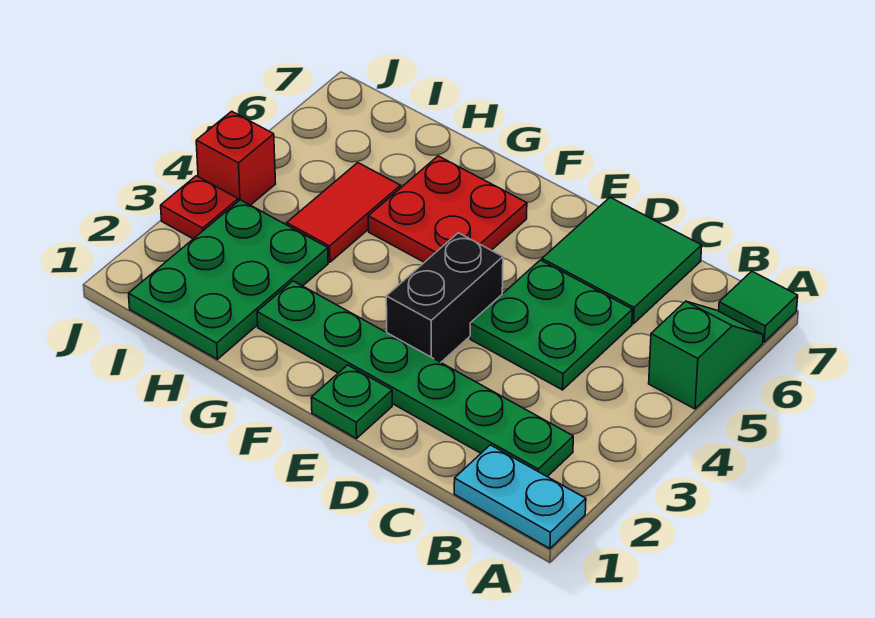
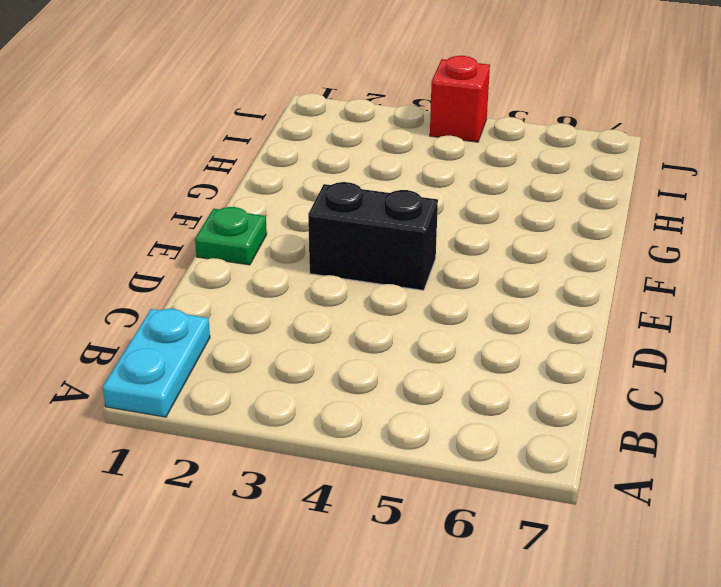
none -> green 1x2 slope [649,301,763,409]
none -> green 1x1 tile [719,271,798,342]
none -> green 1x6 plate [257,281,573,477]

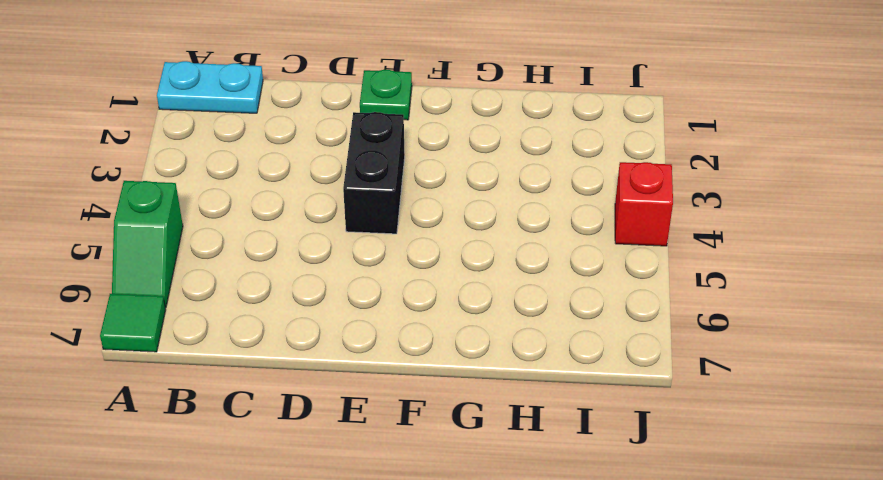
none -> green 1x6 plate [257,281,573,477]
none -> green 2x2 plate [470,260,633,390]
none -> green 2x2 tile [542,197,702,324]

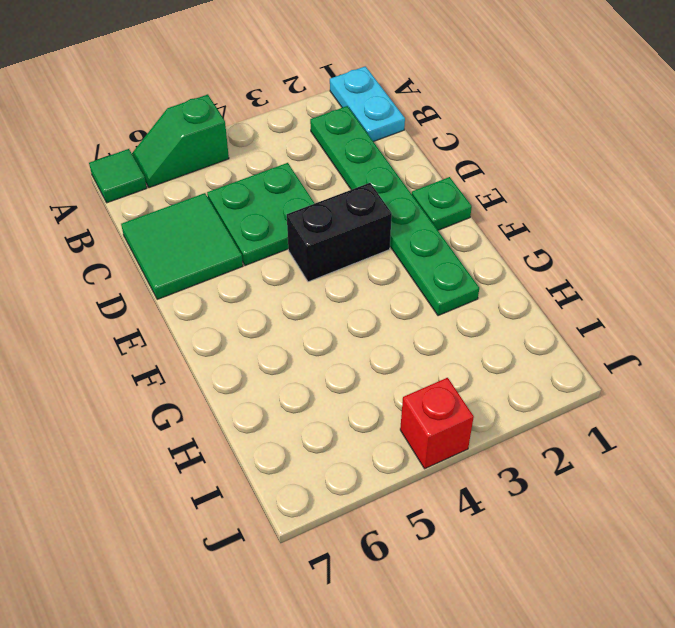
none -> red 2x2 plate [368,156,527,262]
none -> green 2x3 plate [129,200,328,359]
none -> red 1x2 tile [287,163,400,262]

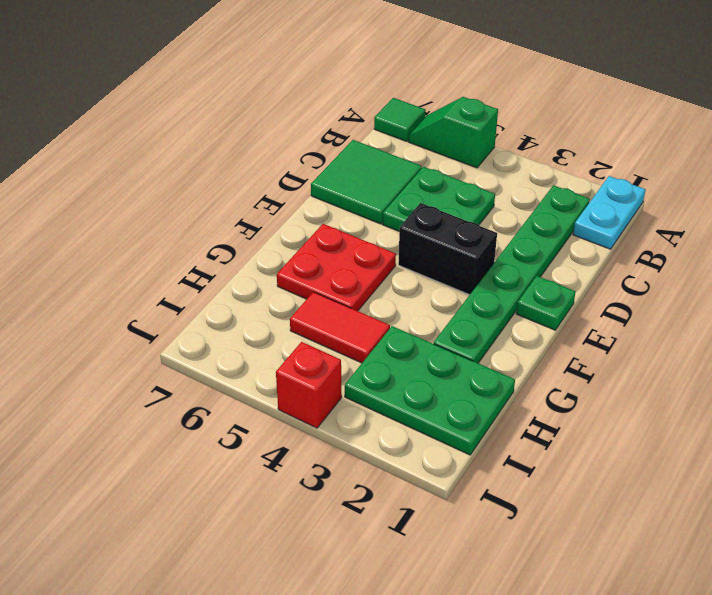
none -> red 1x1 plate [161,176,238,239]

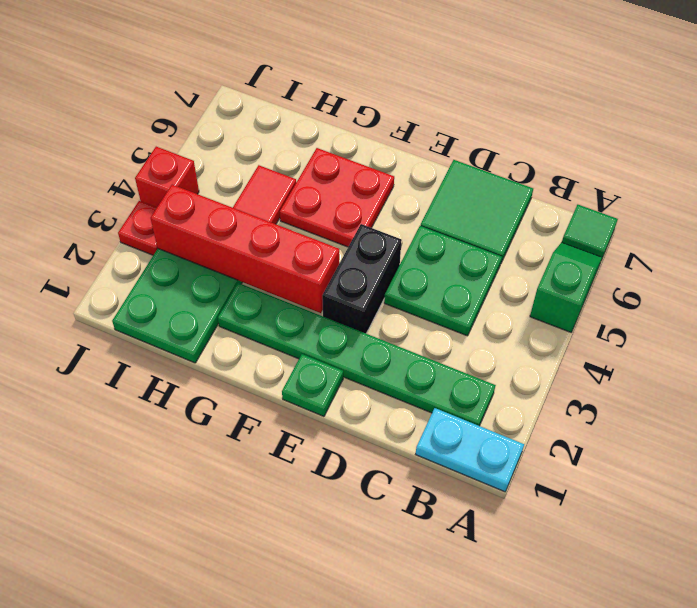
red 1x4 brick [151,185,339,313] -> none

